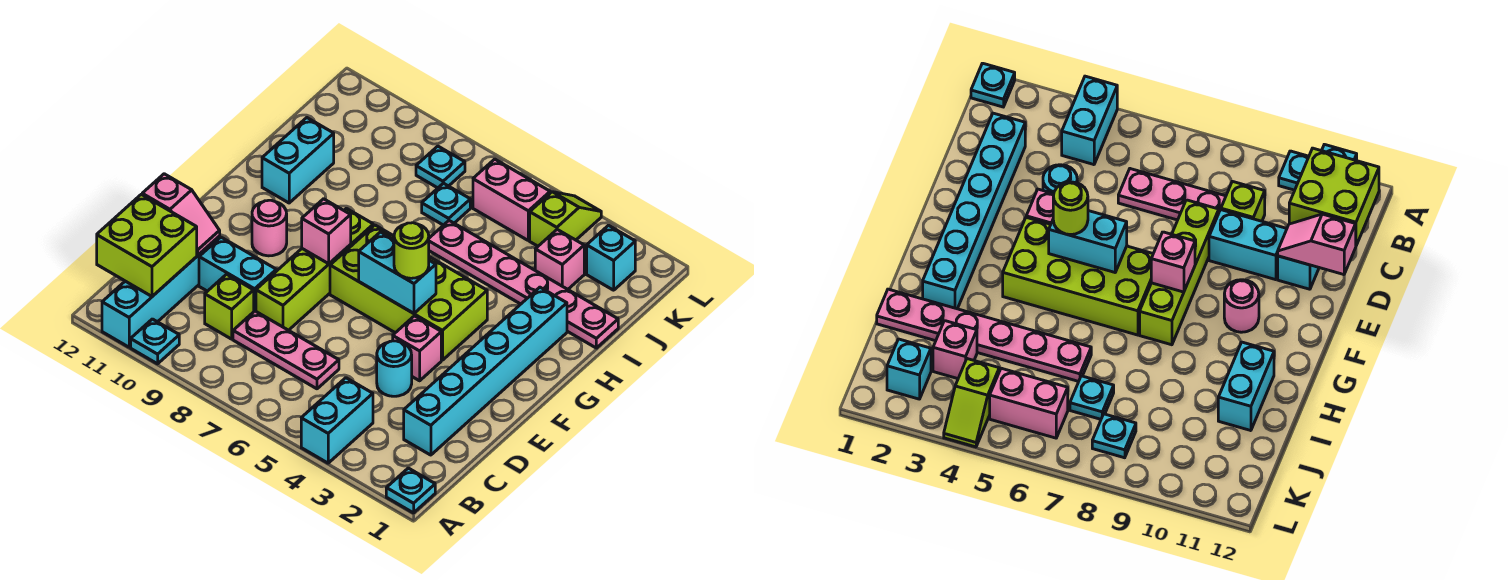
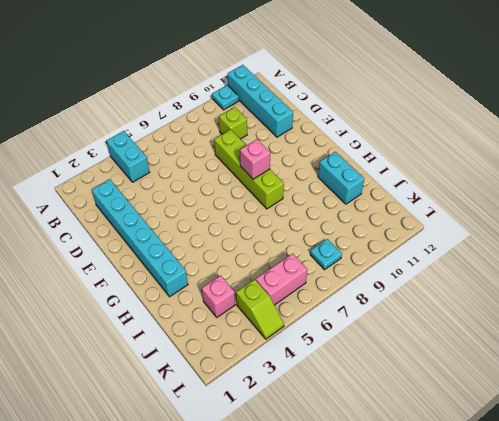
none -> cyan 1x1 plate [386,468,435,513]
none -> pink 1x3 plate [233,311,339,389]
none -> cyan 1x1 round brick [377,341,412,396]

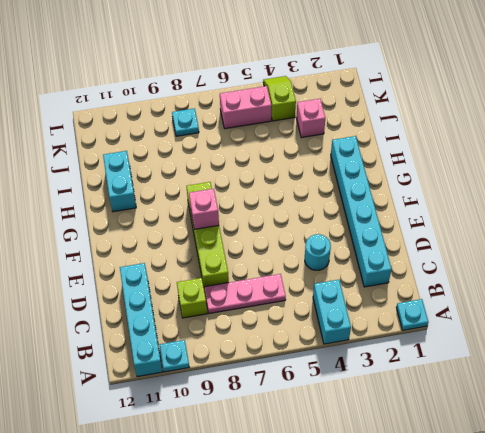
none -> cyan 1x2 brick [199,237,276,311]
none -> pink 1x1 brick [393,316,441,381]
none -> lime 2x4 brick [330,225,487,360]

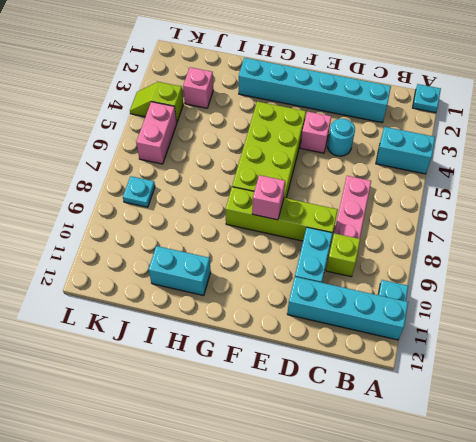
none -> pink 1x1 round brick [252,200,287,256]
none -> pink 1x6 plate [429,221,618,348]
none -> cyan 1x1 plate [422,183,470,225]

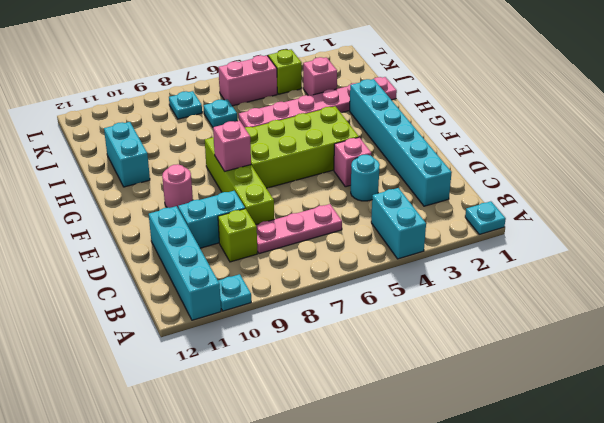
none -> cyan 1x1 brick [587,225,635,290]
none -> lime 2x2 brick [97,194,197,296]
none -> pink 1x2 slope [142,174,220,255]

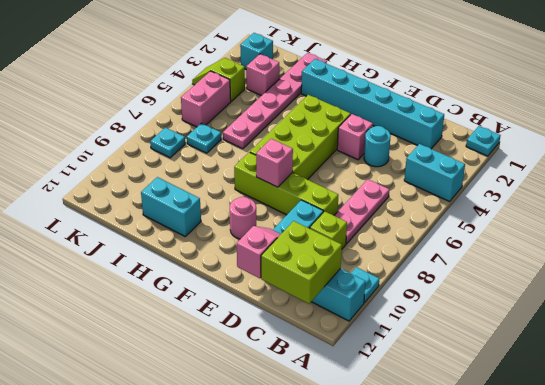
none -> cyan 1x2 brick [359,232,436,313]
none -> lime 1x1 round brick [394,223,429,278]

